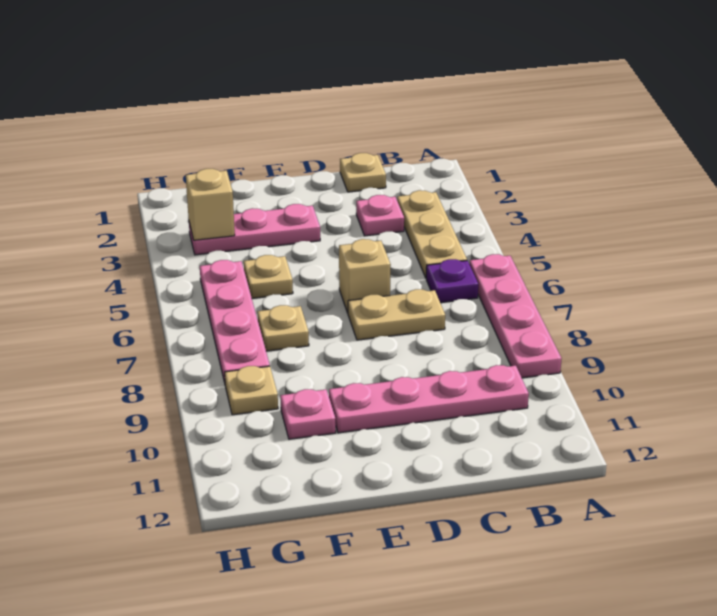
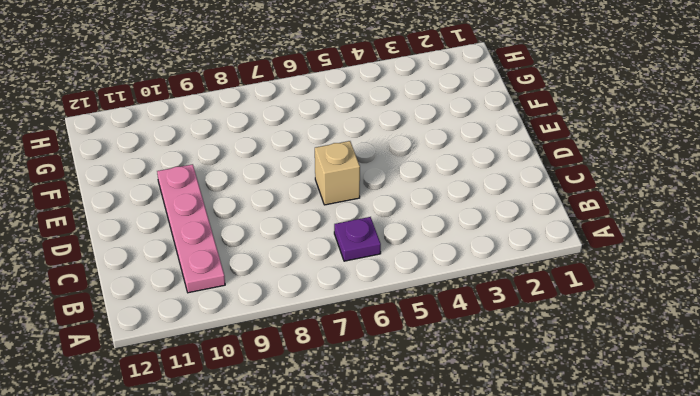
none -> pink 1x4 plate [469,254,562,378]
none -> tan 1x3 plate [397,190,467,278]
none -> tan 1x1 plate [340,153,386,192]

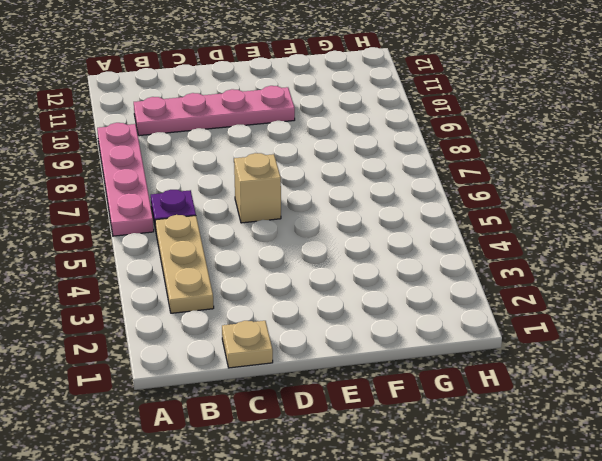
none -> pink 1x1 plate [356,195,404,236]
none -> tan 1x2 plate [348,289,445,340]
none -> pink 1x3 plate [189,204,320,255]

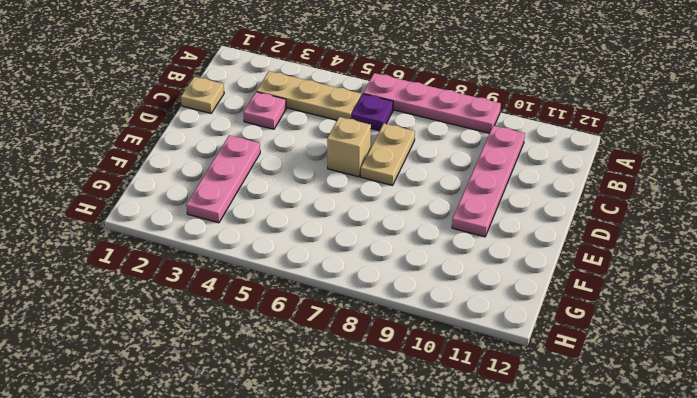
none -> tan 1x1 plate [244,255,293,298]
none -> tan 1x1 plate [258,305,309,351]
none -> pink 1x1 plate [280,389,336,439]

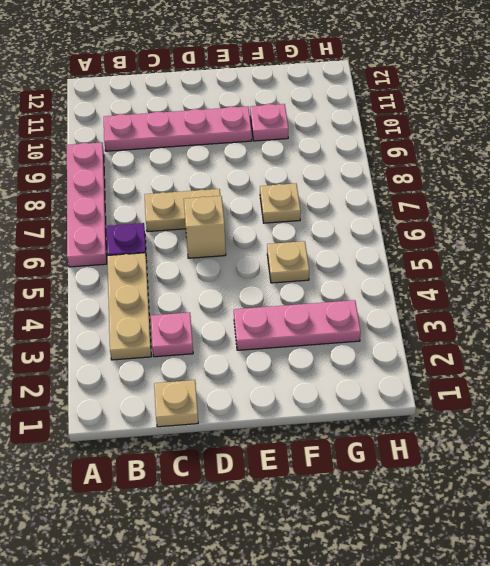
none -> pink 1x4 plate [200,260,270,383]
none -> tan 1x1 plate [225,366,278,415]
none -> tan 1x1 brick [186,169,235,240]

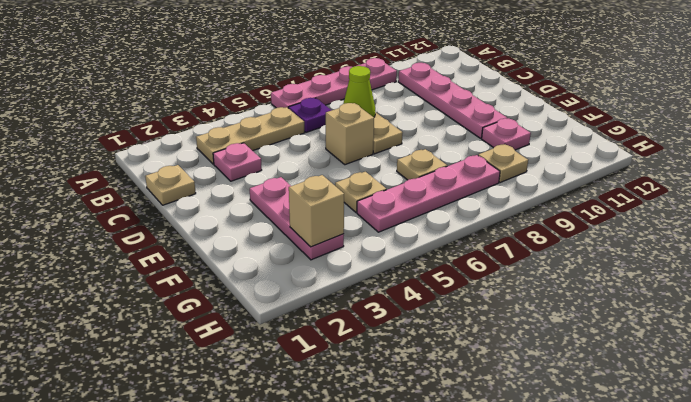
lime 1x1 cone [343,66,375,117] -> none

